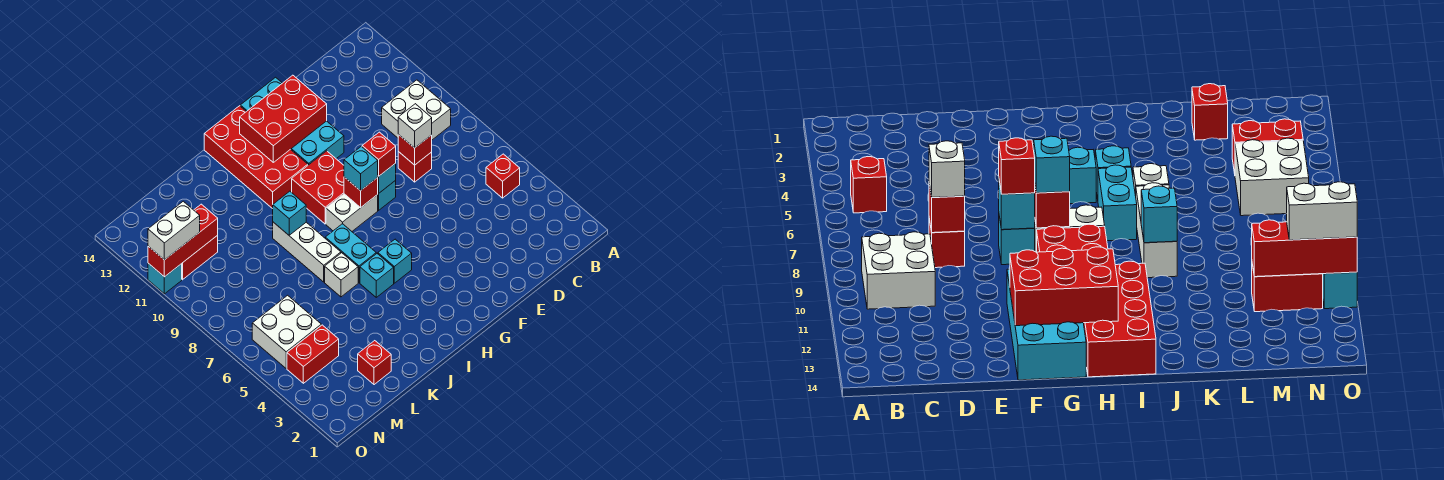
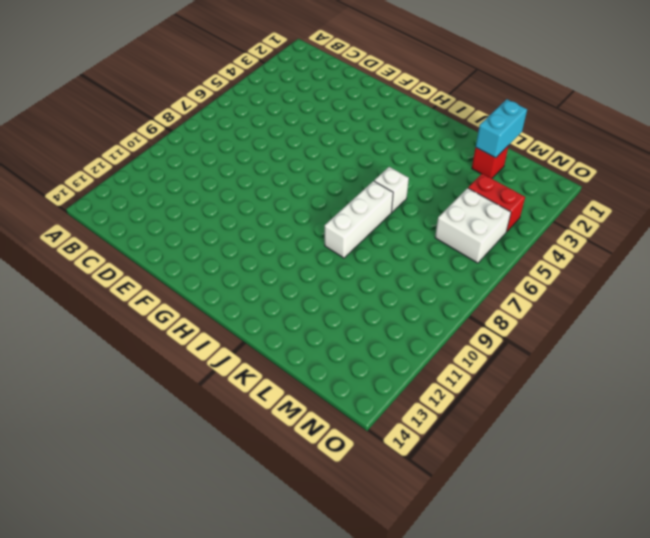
cyan 1x2 brick [476,99,527,158] -> cyan 1x2 brick moved to [325,224,376,283]
none -> red 1x1 brick [486,154,520,198]
none -> white 2x2 brick [382,80,451,140]
none -> red 1x1 brick [398,152,432,182]

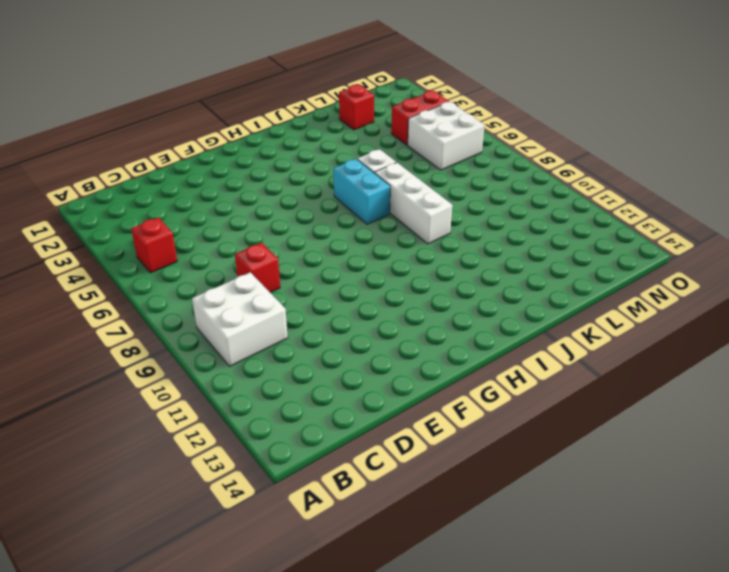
none -> cyan 1x1 brick [377,180,396,210]
none -> cyan 2x4 brick [240,77,344,165]
none -> white 1x2 brick [326,194,378,231]

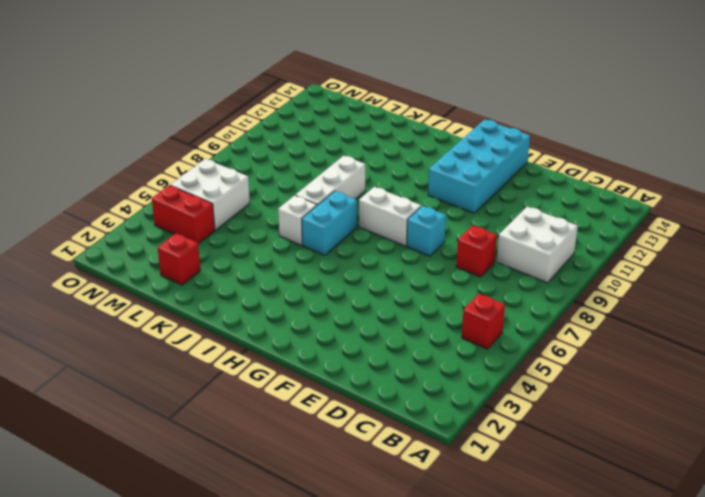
none -> red 2x2 brick [292,151,344,224]
none -> cyan 1x1 brick [378,239,412,283]
none -> red 2x4 brick [204,106,308,209]

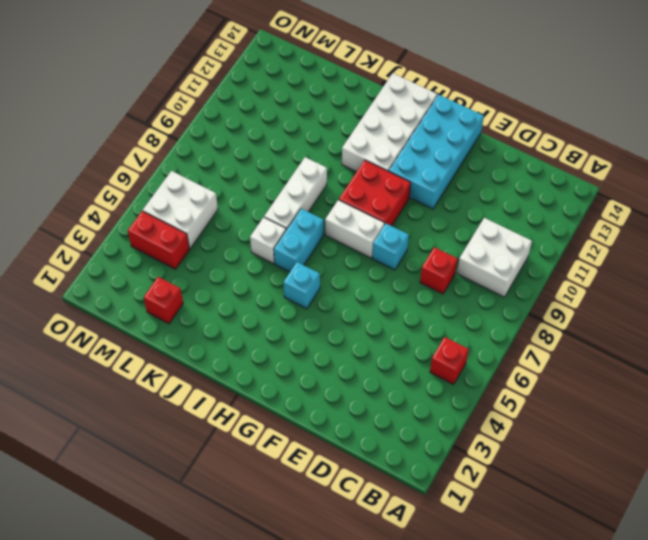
white 2x4 brick [342,74,437,172] -> red 2x4 brick [204,106,308,209]
none -> cyan 1x1 brick [360,254,394,297]
none -> red 1x2 brick [182,235,218,280]
none -> cyan 1x1 brick [148,263,182,294]

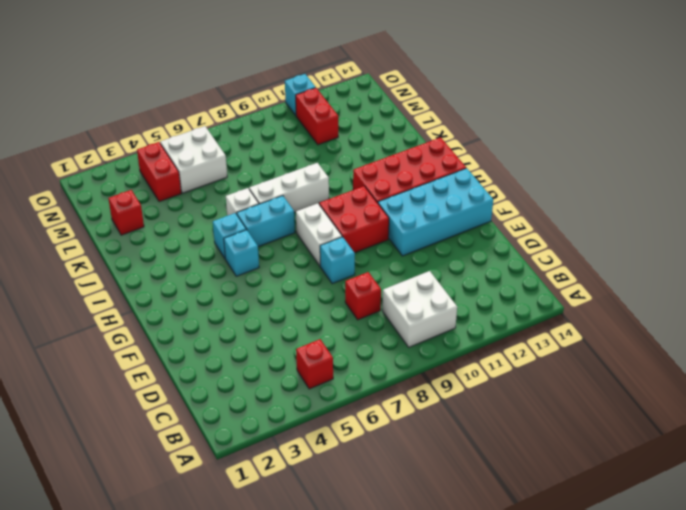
none -> red 1x1 brick [398,134,432,165]
none -> cyan 1x1 brick [377,163,396,194]
none -> red 2x3 brick [240,75,327,162]

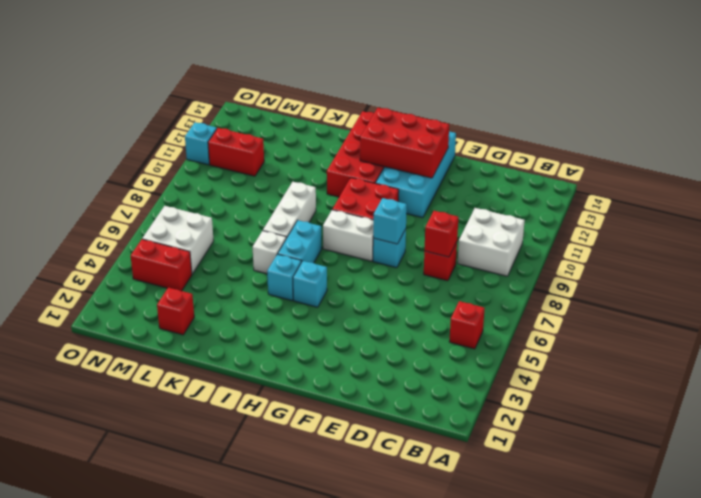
none -> red 1x1 brick [344,177,378,208]
none -> cyan 1x1 brick [273,191,306,235]
none -> red 1x3 brick [148,204,218,277]

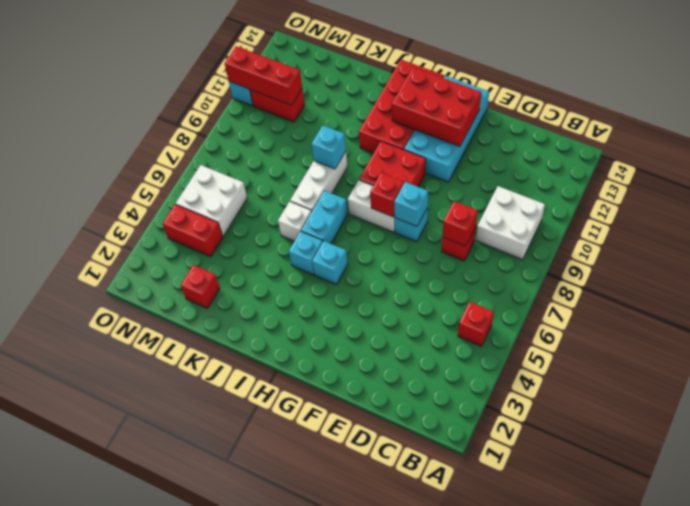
none -> white 1x1 brick [398,104,432,148]
none -> red 1x1 brick [362,132,396,176]
none -> cyan 1x1 brick [344,146,378,191]

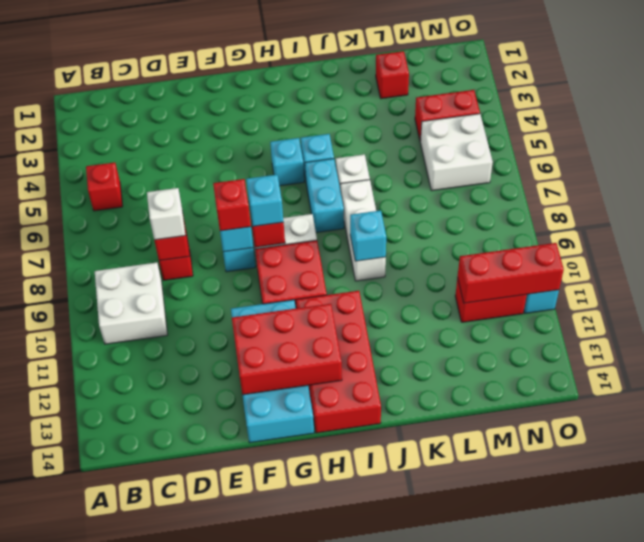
none -> white 1x2 brick [148,201,200,260]

